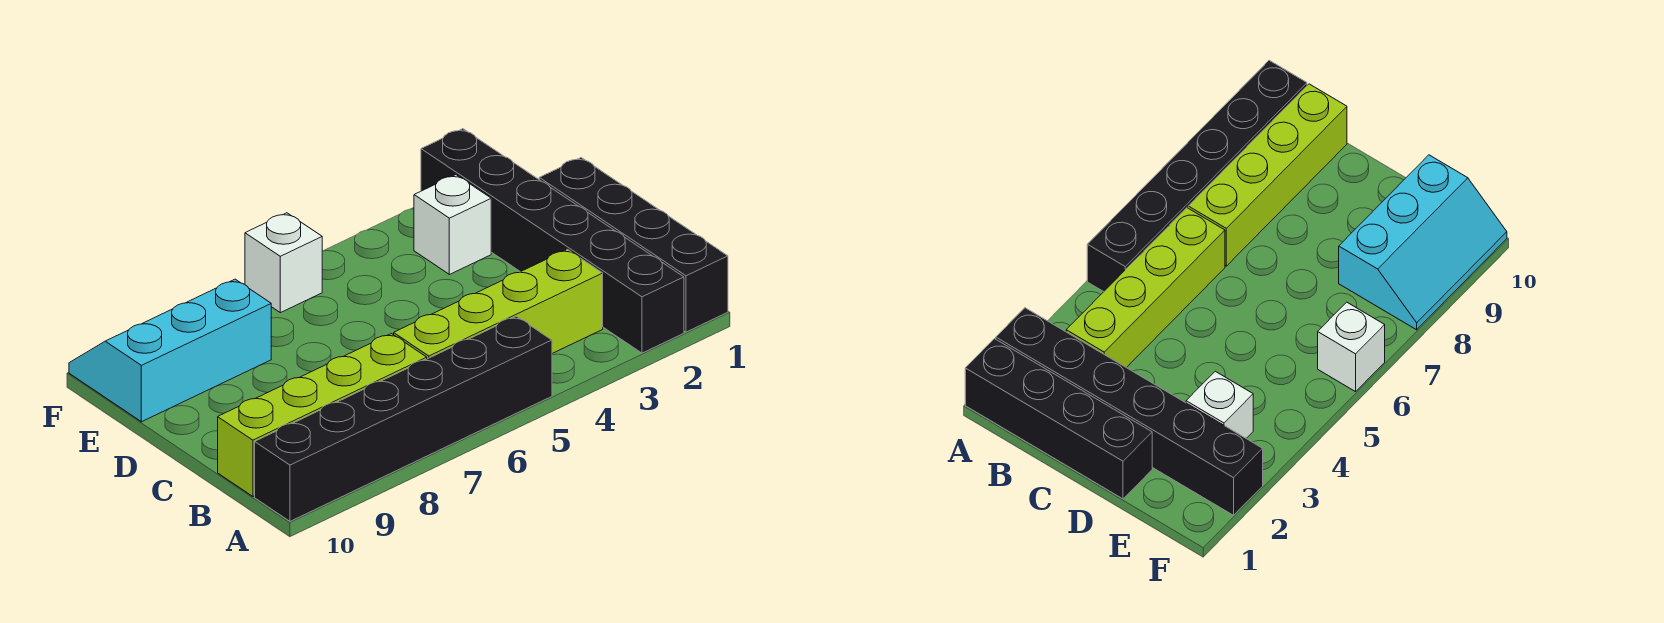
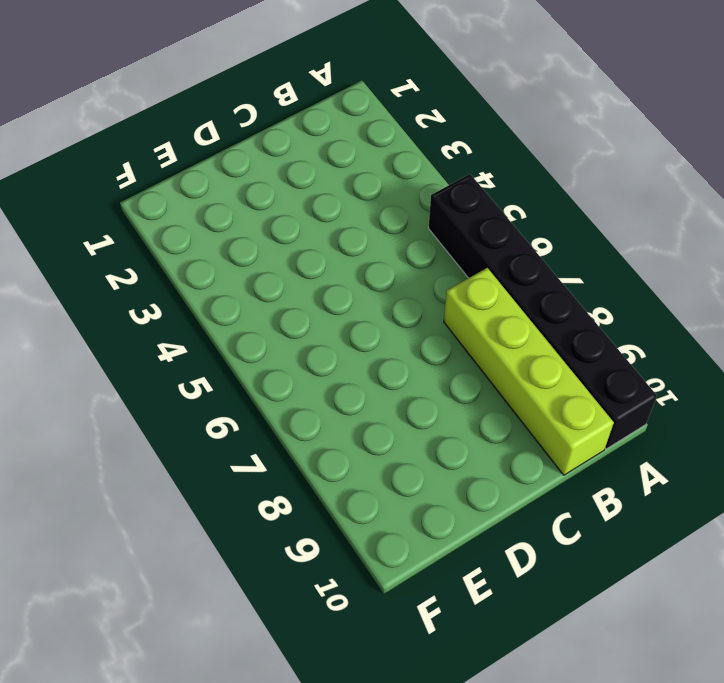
none -> black 1x4 brick [539,158,728,332]
none -> black 1x6 brick [421,129,684,353]

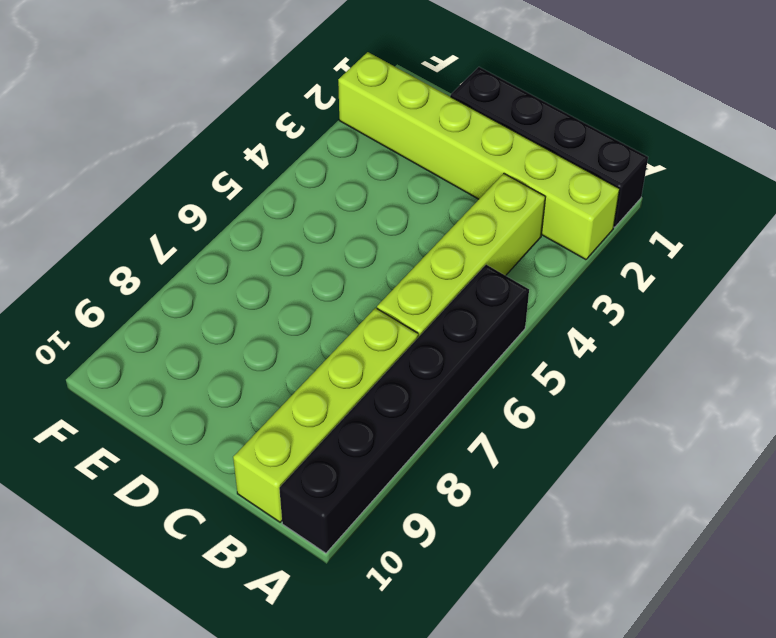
lime 1x6 brick [338,52,620,260] -> black 1x6 brick [421,129,684,353]
none -> white 1x1 brick [414,175,491,275]
none -> cyan 2x3 slope [69,279,271,422]

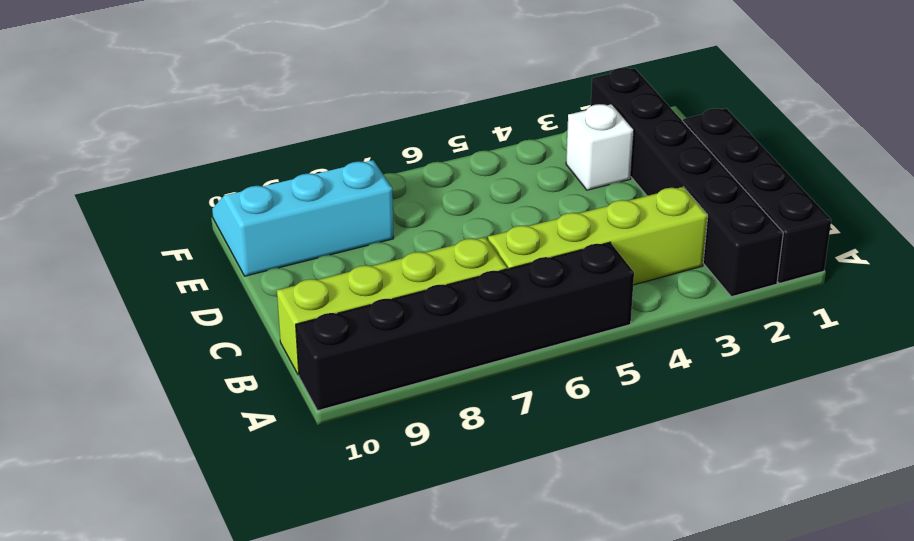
none -> white 1x1 brick [245,213,322,313]

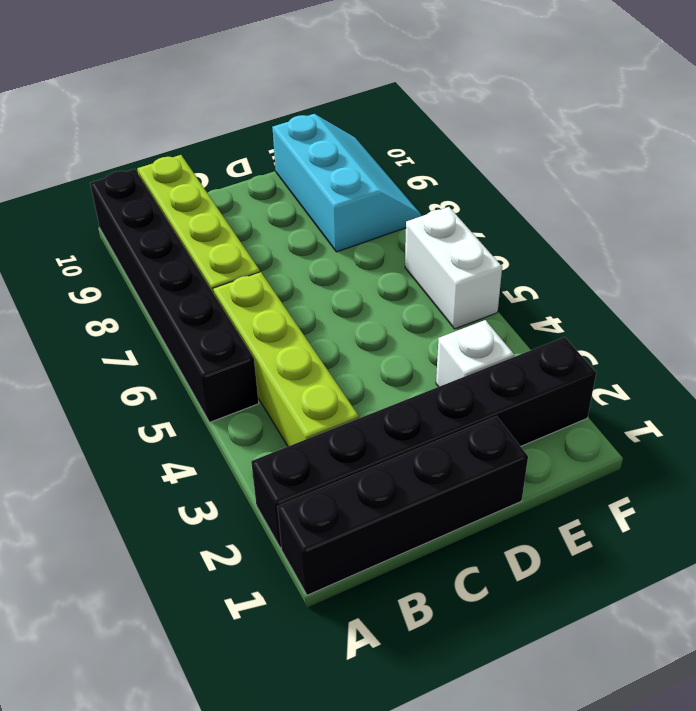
white 1x2 brick [405,207,502,329] -> white 1x1 brick [245,213,322,313]

